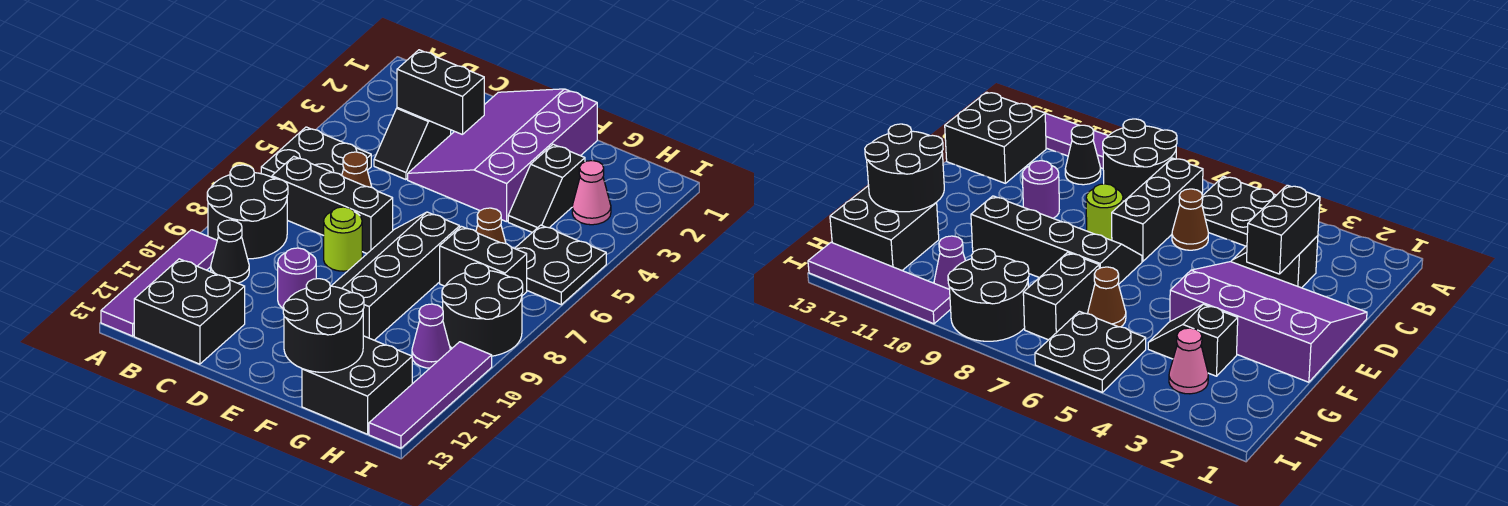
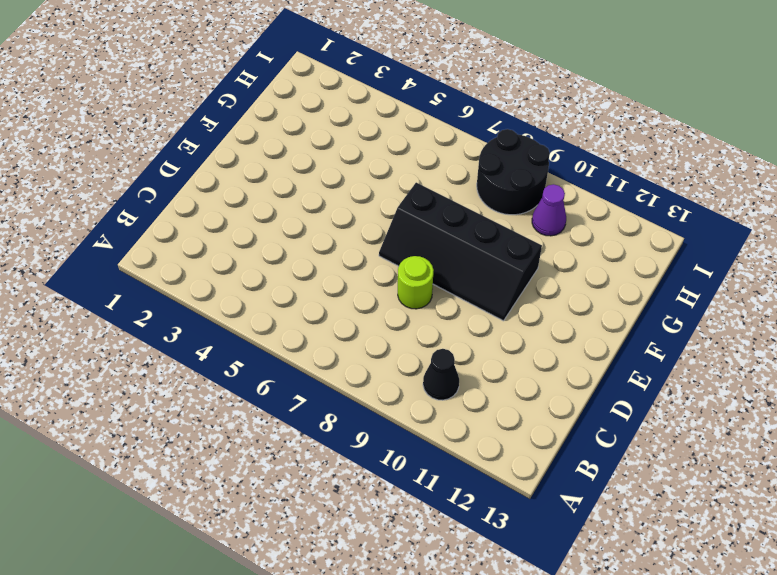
none -> black 2x2 plate [261,127,371,177]
none -> black 2x2 round brick [207,165,288,259]
none -> purple 1x4 tile [101,230,217,336]

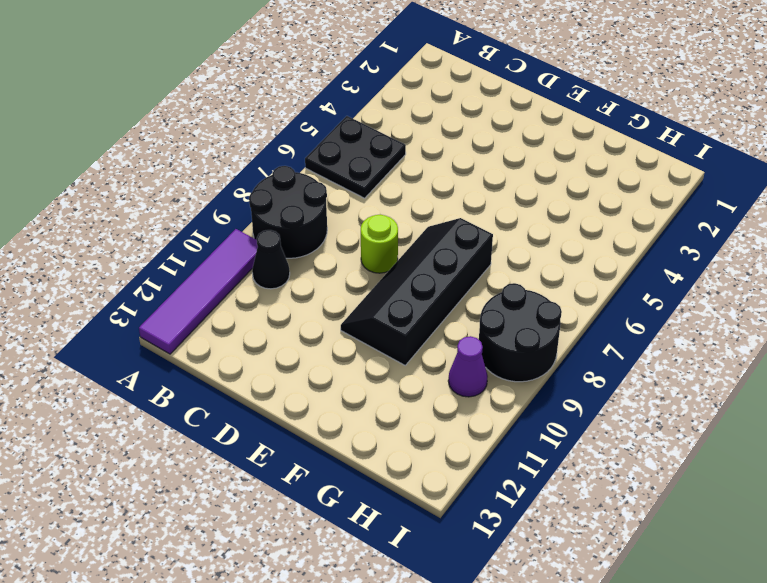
none -> black 1x3 brick [272,156,393,253]
none -> black 2x2 brick [134,259,245,364]
none -> black 1x2 slope [374,108,451,180]

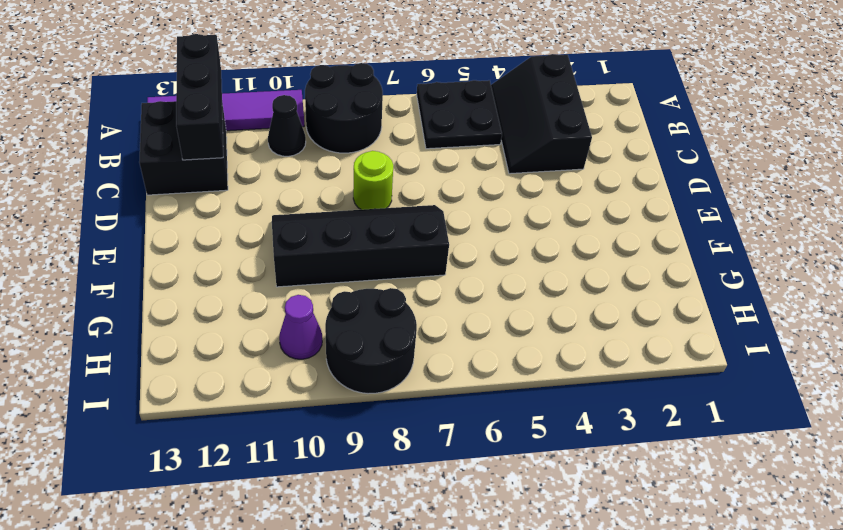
black 2x3 slope [491,54,592,174] -> black 1x2 slope [374,108,451,180]
black 1x3 brick [176,34,223,160] -> black 1x3 brick moved to [272,156,393,253]
none -> brown 1x1 cone [342,152,372,187]
none -> purple 3x4 slope [408,89,597,222]
none -> purple 1x1 round brick [278,248,316,308]

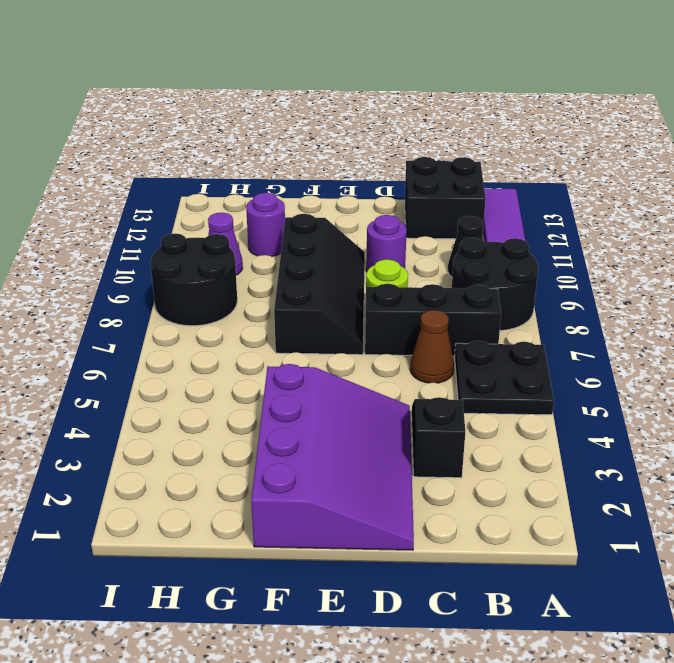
purple 1x1 round brick [246,193,285,257] -> none
none -> black 1x2 slope [508,144,585,232]
none -> brown 1x1 cone [476,208,506,244]
none -> black 1x2 brick [440,227,527,296]

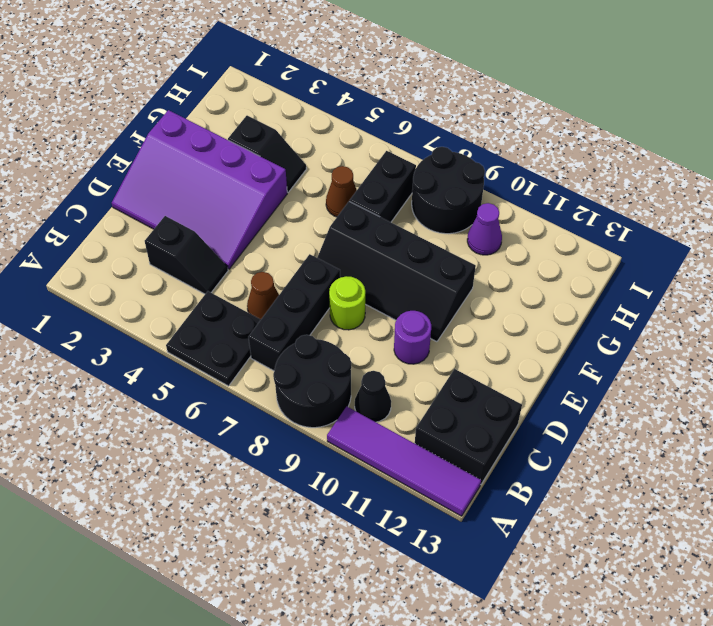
none -> black 2x2 brick [302,336,412,434]
none -> pink 1x1 cone [572,160,611,225]
none -> black 2x2 plate [515,225,606,305]

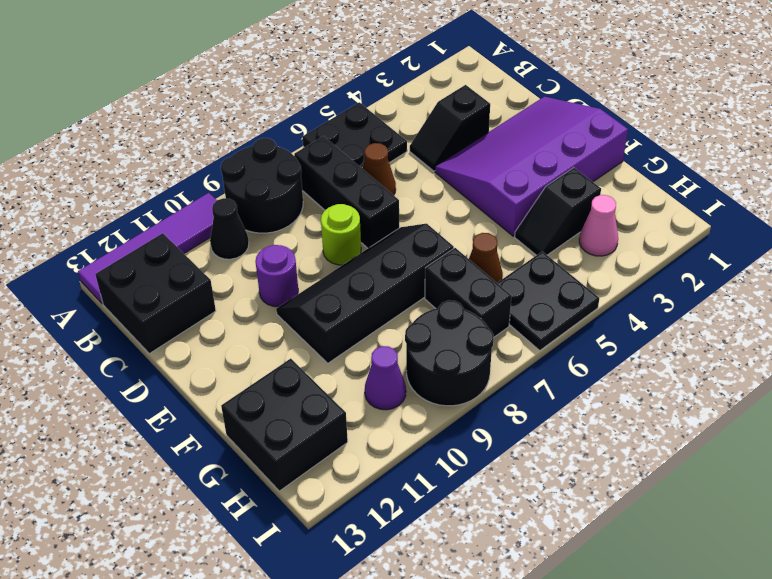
none -> purple 1x4 tile [369,342,492,448]
none -> black 1x2 brick [397,50,484,135]
none -> black 2x2 round brick [283,279,364,372]

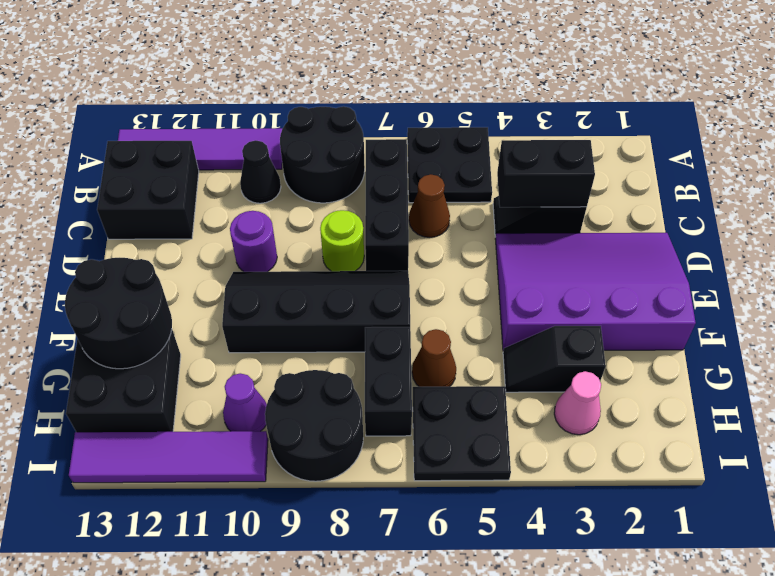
black 1x2 brick [497,140,595,207] -> black 1x2 brick turned to [397,50,484,135]

